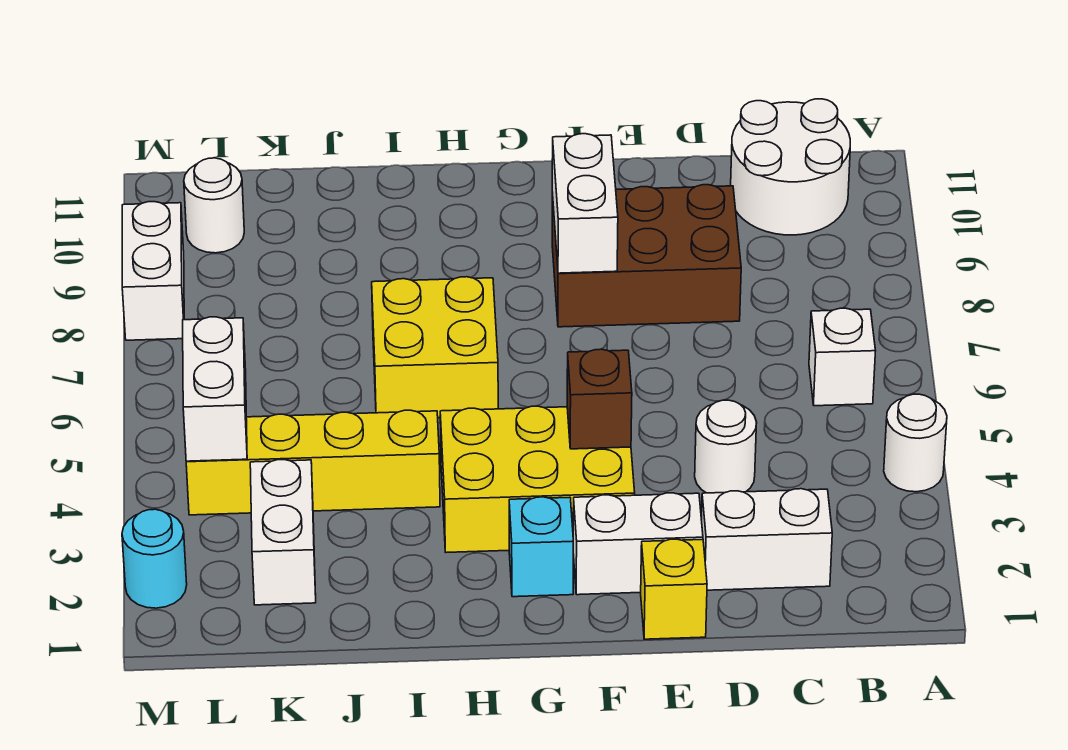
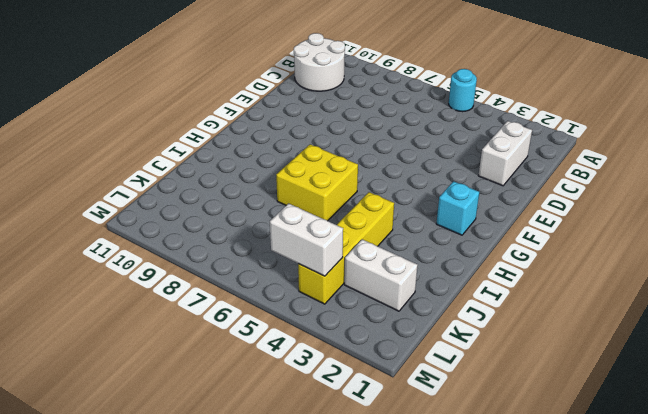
cyan 1x1 round brick [449,69,477,112] -> cyan 1x1 round brick moved to [122,509,187,608]
none -> white 1x1 round brick [884,394,947,492]
none -> white 1x1 brick [809,308,875,406]
none -> white 1x1 round brick [695,400,757,493]

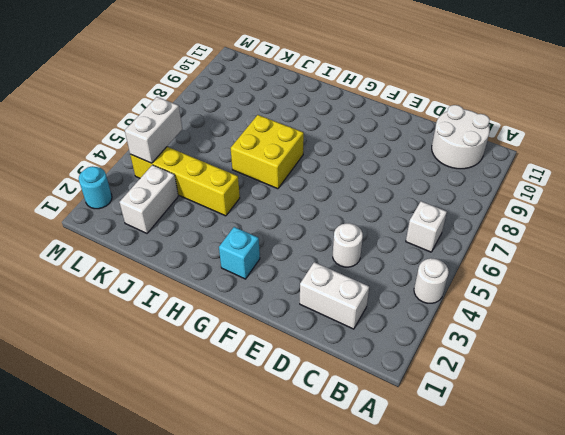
none -> brown 2x3 brick [552,185,741,327]
none -> yellow 1x1 brick [641,539,707,639]
none -> white 1x2 brick [573,493,703,595]

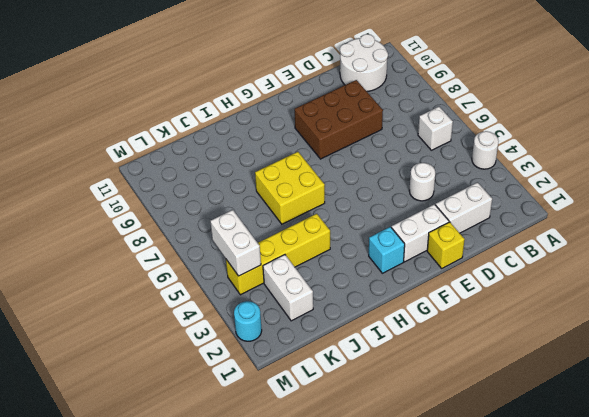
none -> yellow 2x3 brick [440,406,635,552]
none -> white 1x1 round brick [184,158,244,253]
none -> white 1x2 brick [122,202,184,340]

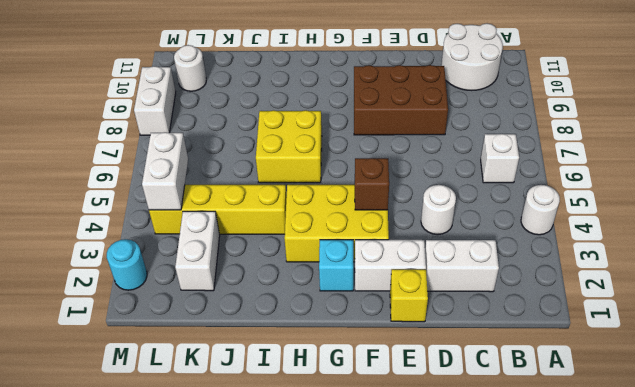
none -> white 1x2 brick [552,134,618,273]

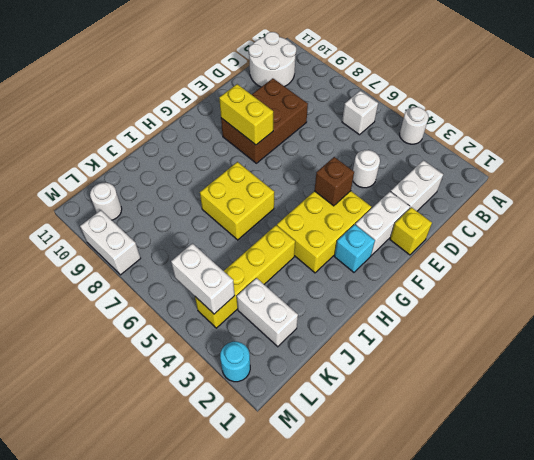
yellow 1x2 brick [219,84,273,145] -> white 1x2 brick [552,134,618,273]

